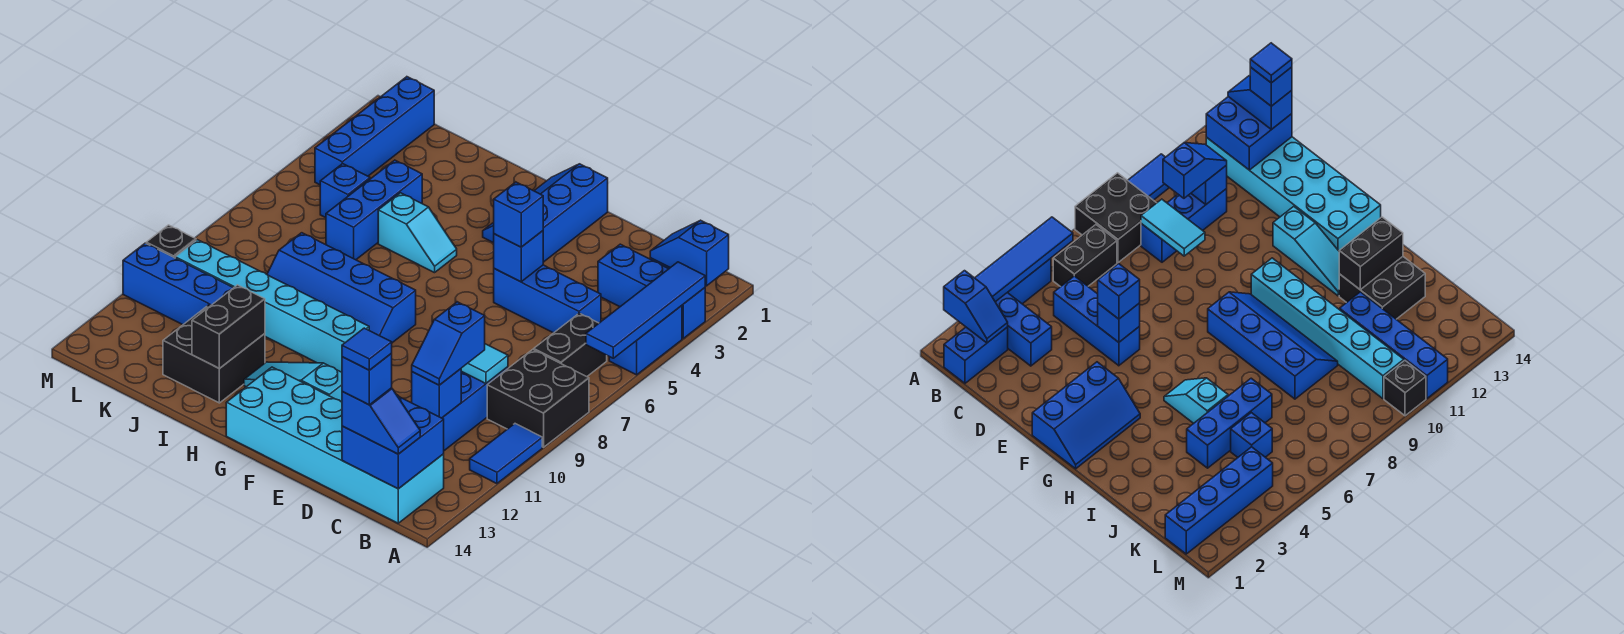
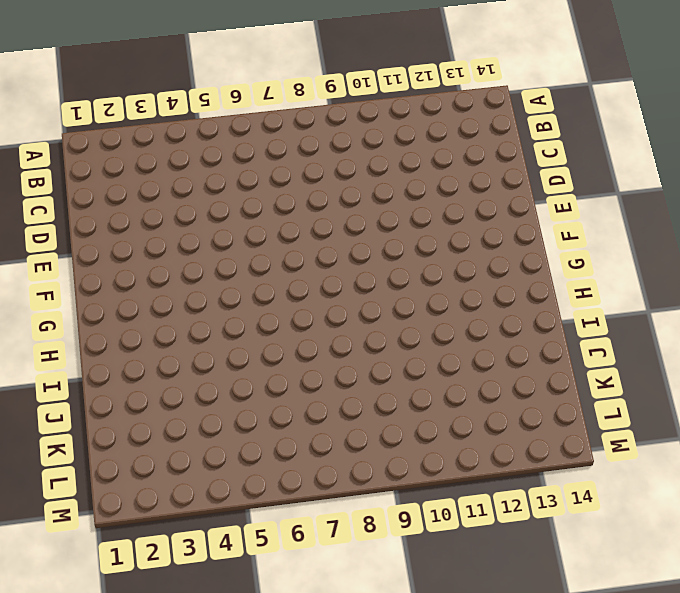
none -> blue 1x3 brick [598,244,705,338]
none -> blue 1x2 brick [609,306,682,375]
none -> black 2x2 brick [487,350,589,447]
none -> blue 1x2 tile [470,424,542,484]

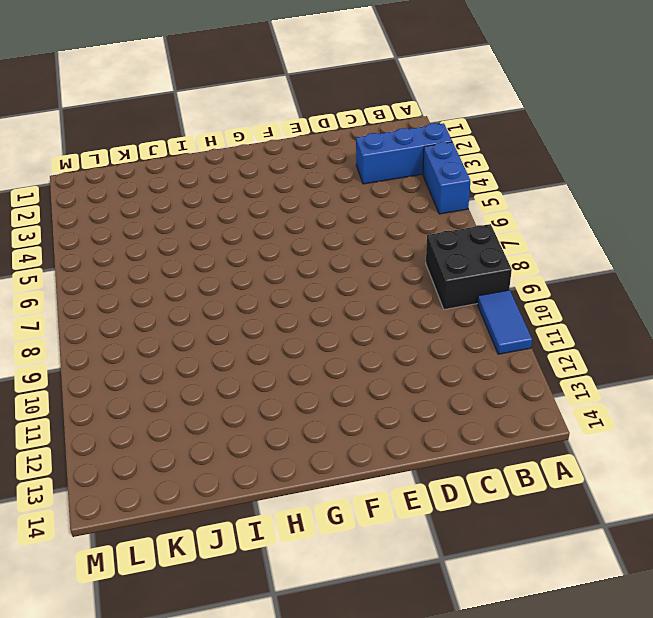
none -> blue 1x2 brick [944,327,1008,383]
none -> black 1x2 brick [534,313,607,377]
none -> cyan 2x6 brick [226,367,444,523]
none -> blue 1x3 brick [494,265,601,333]

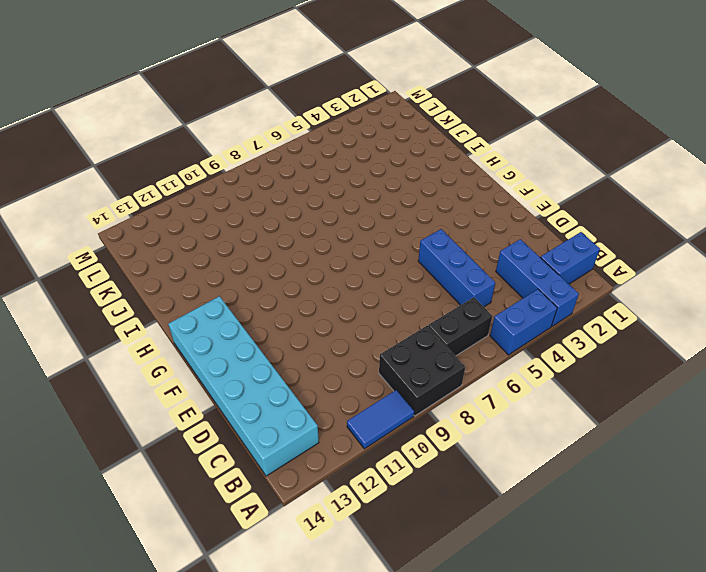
none -> blue 1x3 brick [442,367,508,451]
none -> blue 2x3 slope [483,164,608,262]
none -> cyan 1x3 slope [244,362,342,402]
none -> blue 2x4 slope [267,233,416,343]

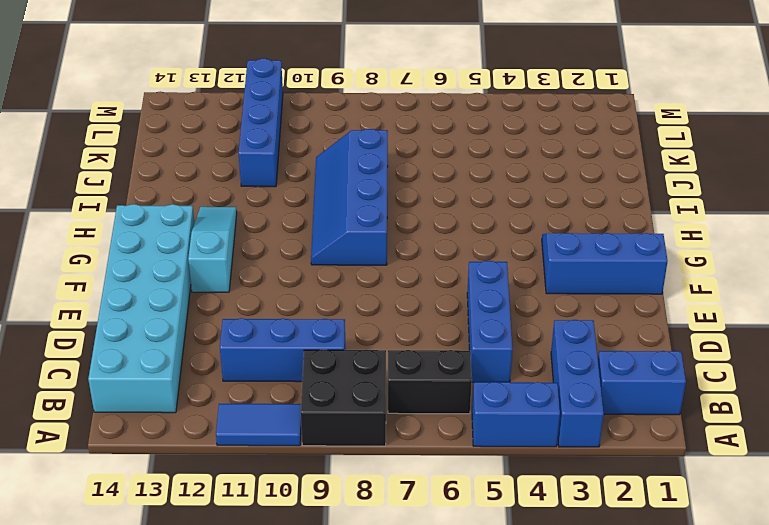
none -> cyan 1x6 brick [175,240,369,372]
none -> cyan 1x2 slope [378,193,457,273]
none -> black 2x2 brick [163,305,265,403]
none -> blue 1x3 brick [326,160,422,260]

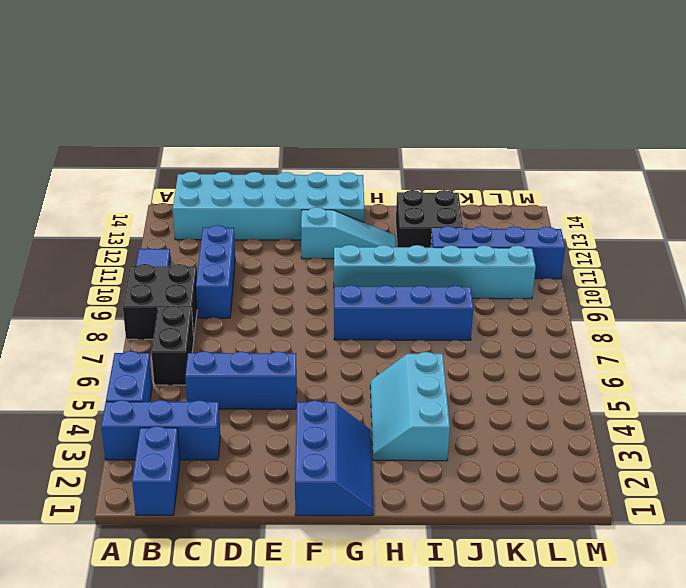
cyan 2x3 slope [370,352,450,461] -> cyan 1x2 slope [378,193,457,273]
none -> blue 1x3 brick [326,160,422,260]
none -> blue 1x1 brick [320,164,370,218]
none -> blue 1x4 brick [315,77,434,185]
none -> black 1x1 brick [146,225,196,258]

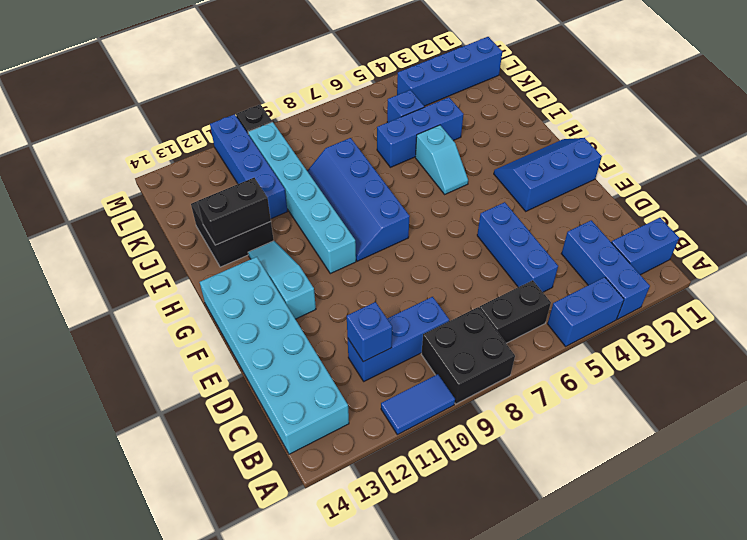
none -> blue 1x2 slope [650,220,729,286]
none -> blue 1x4 tile [586,262,705,358]
none -> blue 2x2 brick [342,395,444,489]
none -> cyan 1x2 tile [461,344,508,384]

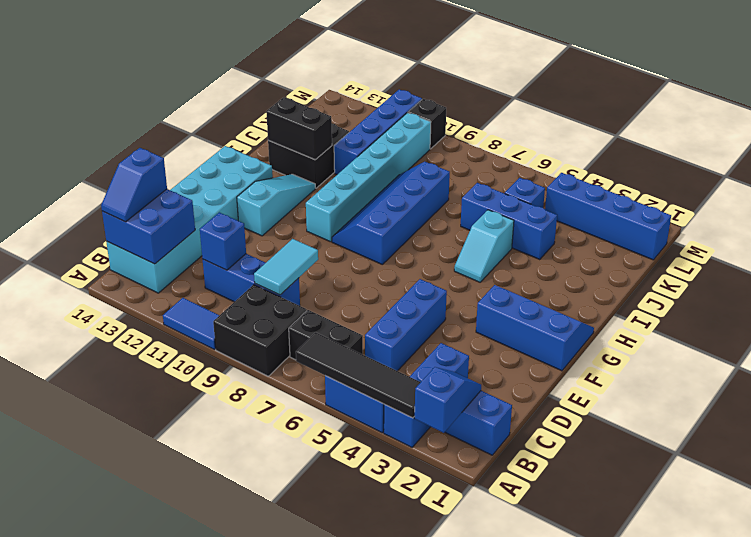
black 1x4 tile [296,332,421,418] -> blue 1x4 tile [586,262,705,358]
none -> blue 1x1 brick [494,231,543,282]
none -> blue 1x2 slope [412,302,485,385]
none -> blue 1x1 brick [494,182,543,247]
none -> blue 1x1 brick [342,354,392,405]

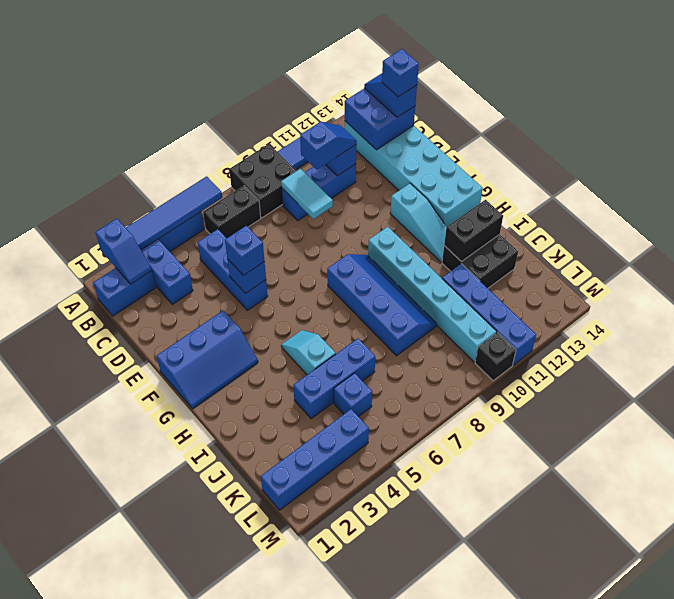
none -> blue 1x1 tile [342,328,392,370]

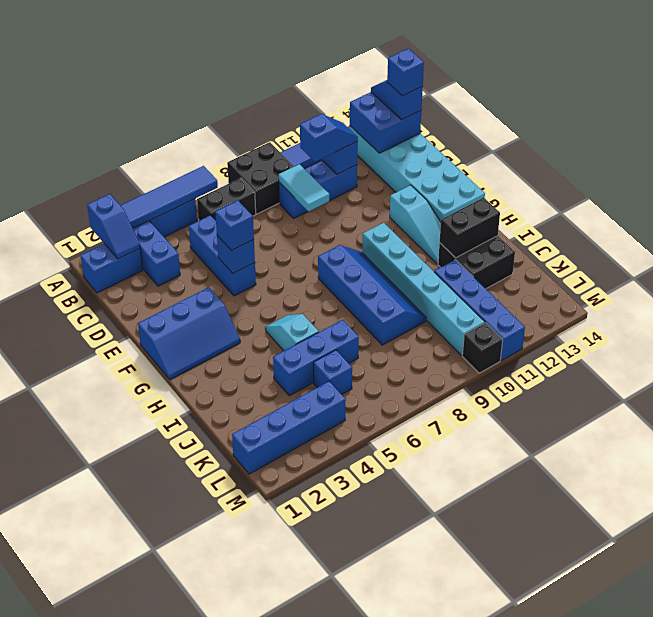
none -> blue 1x1 tile [342,328,392,370]

